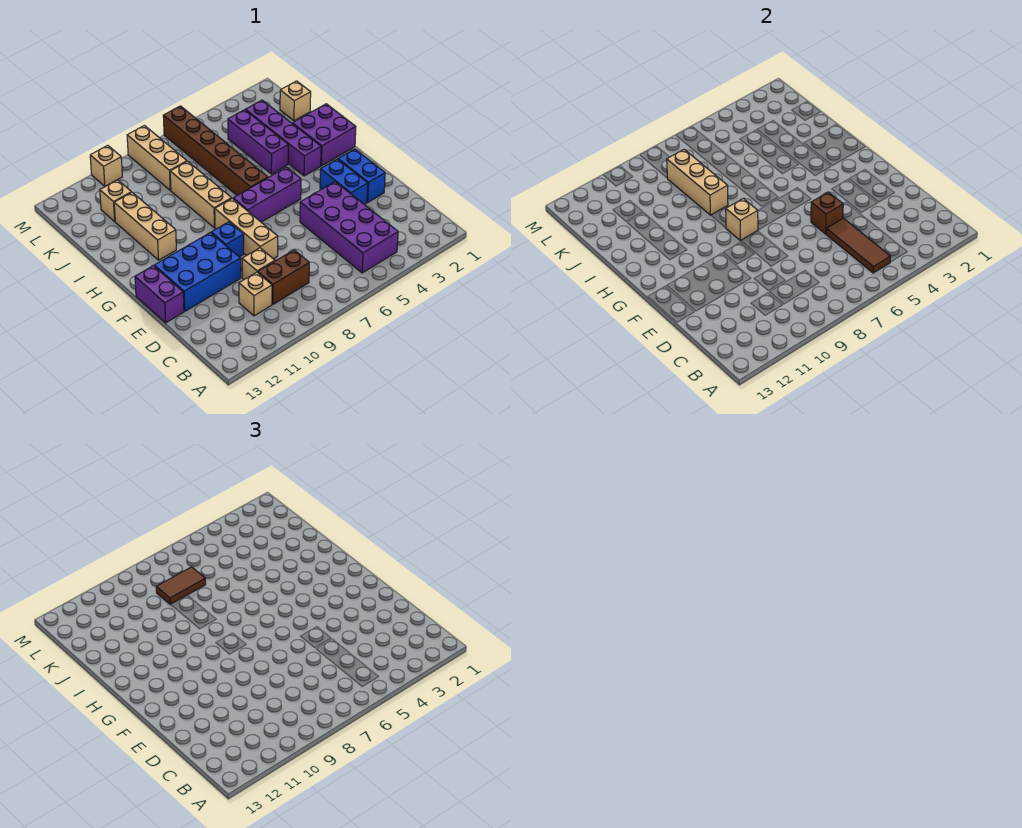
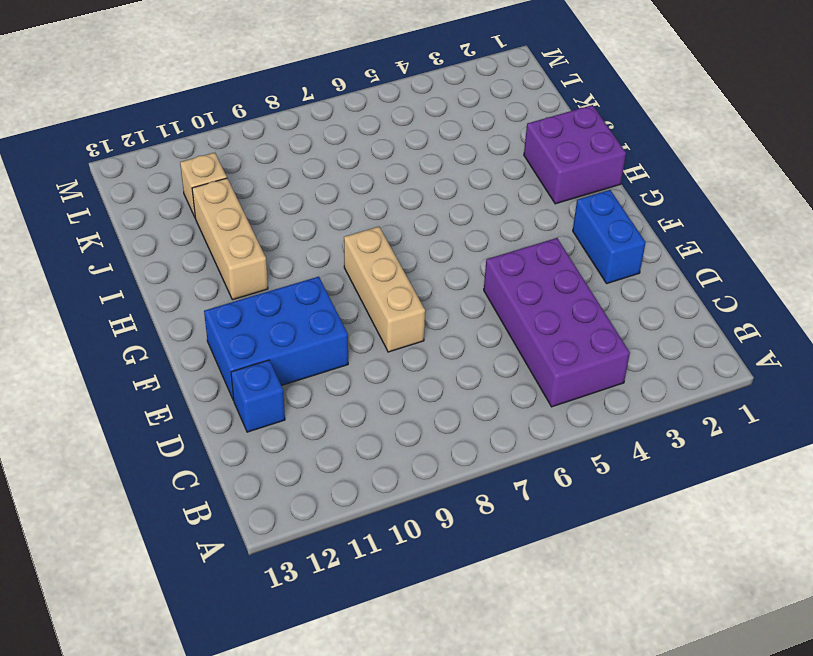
blue 1x1 brick [231,360,285,432] -> blue 1x1 brick moved to [211,222,244,257]
none -> brown 1x2 brick [258,250,309,304]
none -> tan 1x1 brick [239,272,272,316]
none -> tan 1x1 brick [242,248,275,280]

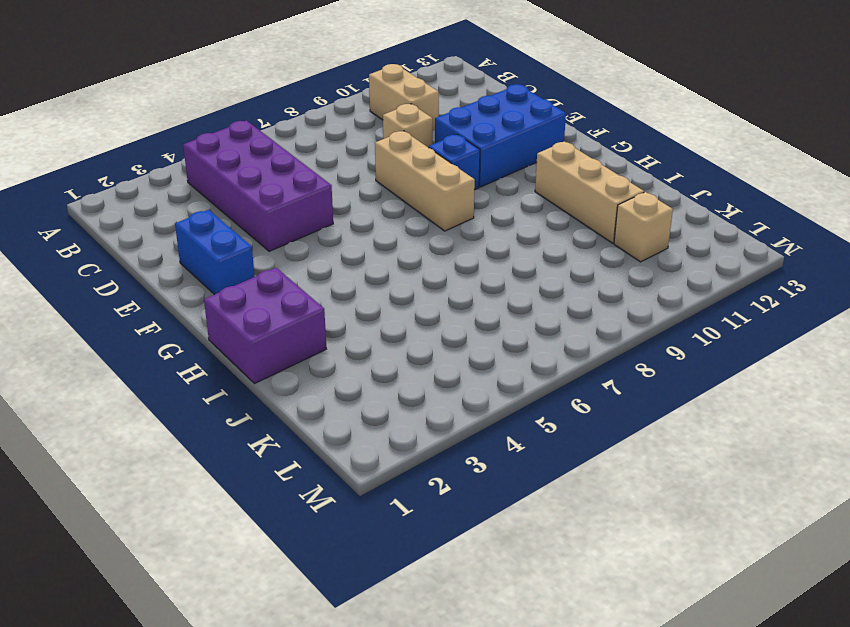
tan 1x2 brick [369,64,439,131] -> tan 1x1 brick [239,272,272,316]
none -> brown 1x2 brick [258,250,309,304]
none -> blue 1x2 brick [320,159,368,205]
none -> purple 1x2 brick [135,266,184,323]

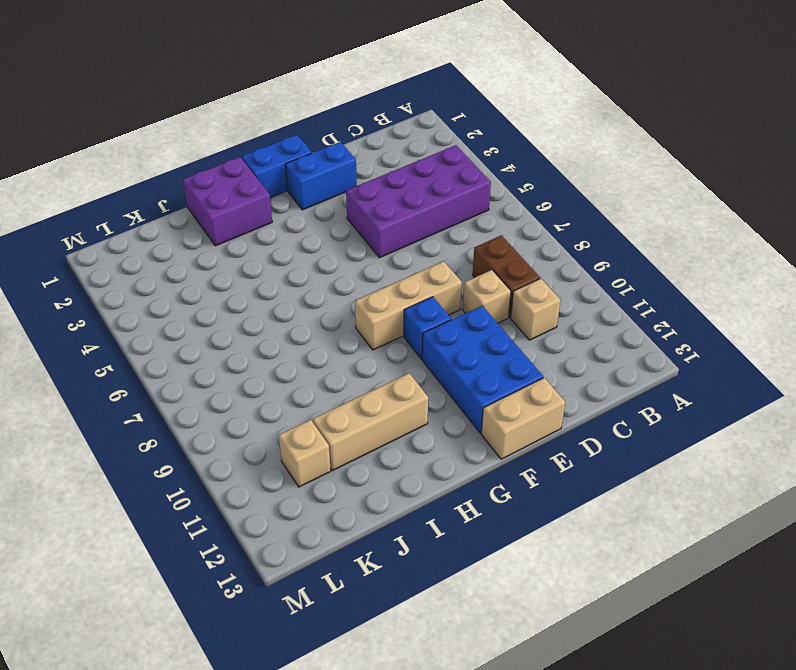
tan 1x2 brick [481,378,565,459] -> purple 1x2 brick [135,266,184,323]
blue 1x2 brick [242,135,312,198] -> blue 1x2 brick moved to [320,159,368,205]
none -> purple 1x3 brick [233,167,301,222]
none -> purple 1x4 brick [245,100,321,176]
none -> brown 1x6 brick [163,106,268,195]

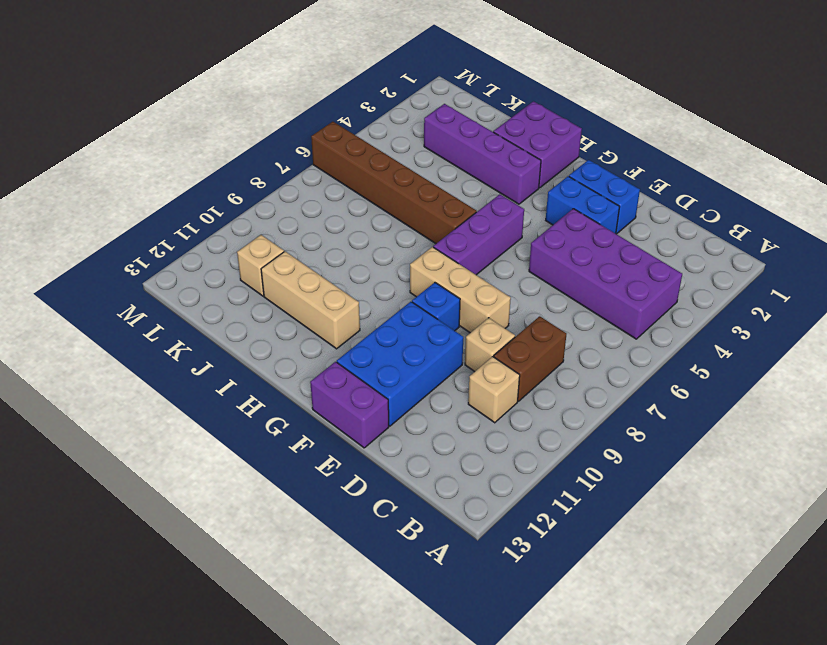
none -> tan 1x3 brick [170,161,232,228]
none -> purple 1x3 brick [228,110,288,174]
none -> tan 1x1 brick [280,81,311,121]

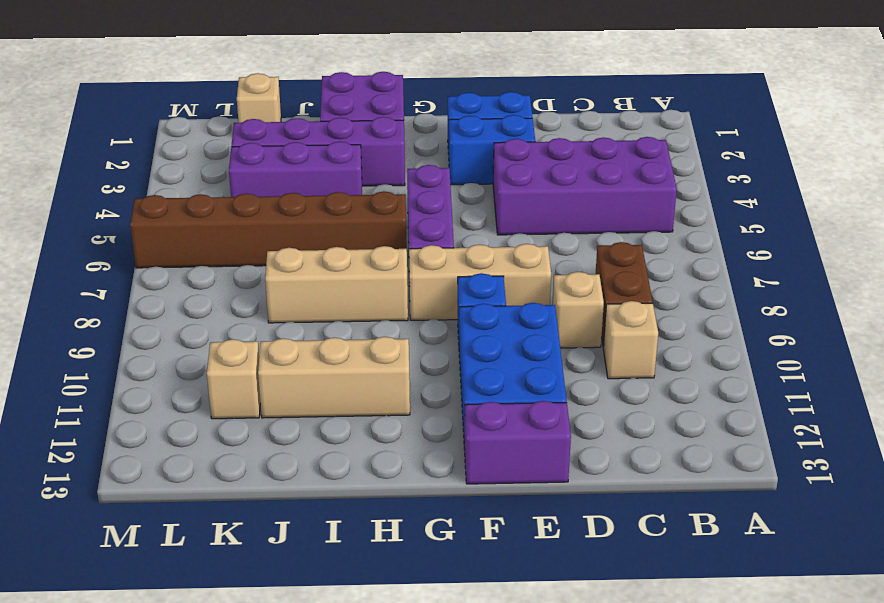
none -> tan 1x3 brick [127,126,187,190]
none -> tan 1x1 brick [90,145,122,186]
none -> brown 1x3 tile [826,218,891,273]

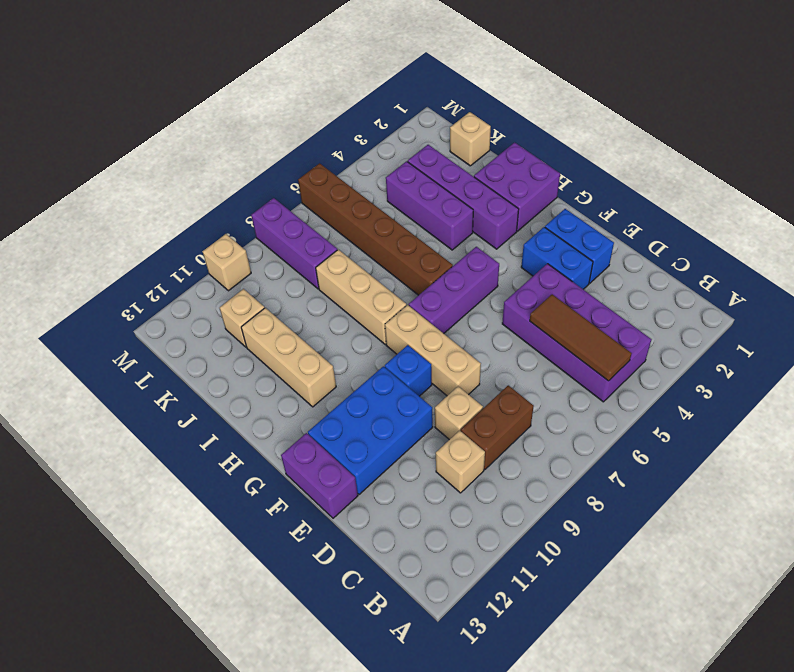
purple 1x3 brick [251,198,337,289] -> tan 1x3 brick [127,126,187,190]
none -> brown 1x1 brick [811,192,843,234]
none -> tan 1x1 brick [726,198,758,241]
none -> tan 1x3 brick [667,149,728,215]

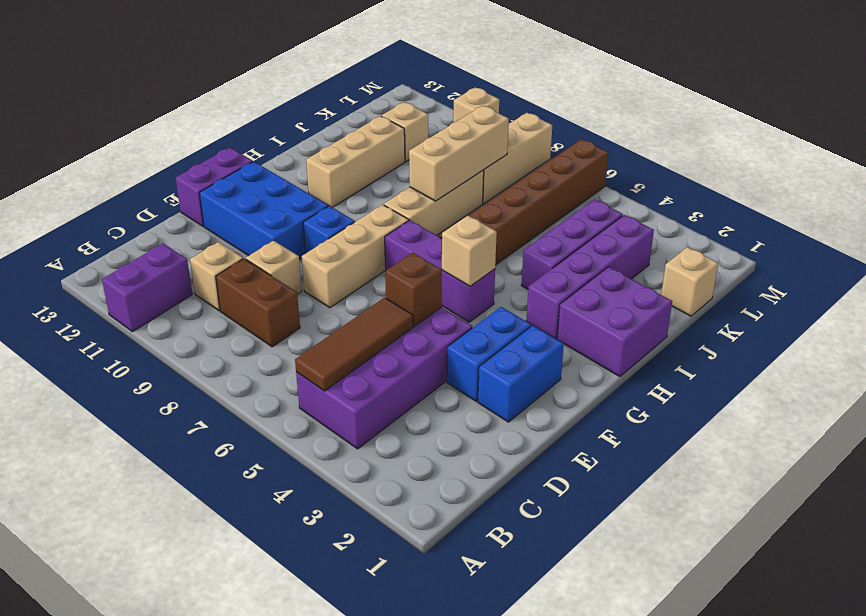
purple 1x2 brick [102,243,192,332] -> none
tan 1x1 brick [442,215,497,286] -> tan 1x1 brick moved to [726,198,758,241]
none -> brown 1x2 tile [156,567,206,604]

